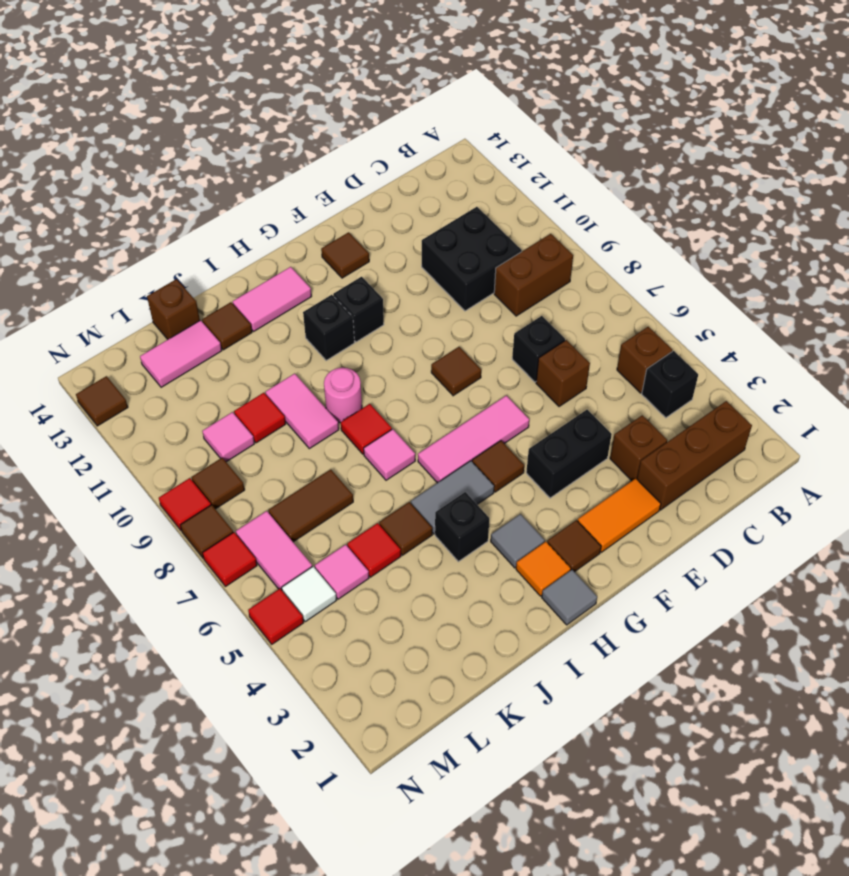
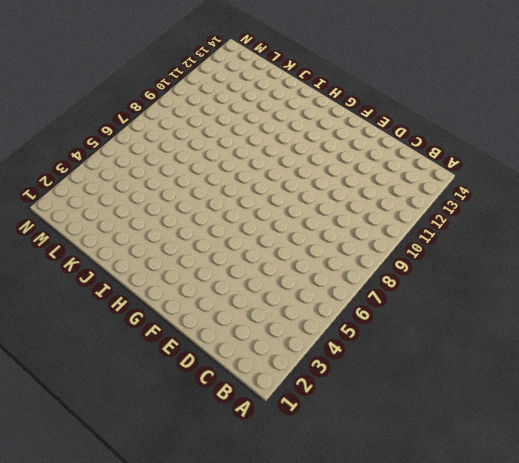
none -> brown 1x3 brick [637,401,752,510]
none -> black 1x1 brick [642,351,698,418]
none -> brown 1x1 brick [617,327,672,393]
none -> brown 1x2 brick [494,234,573,316]

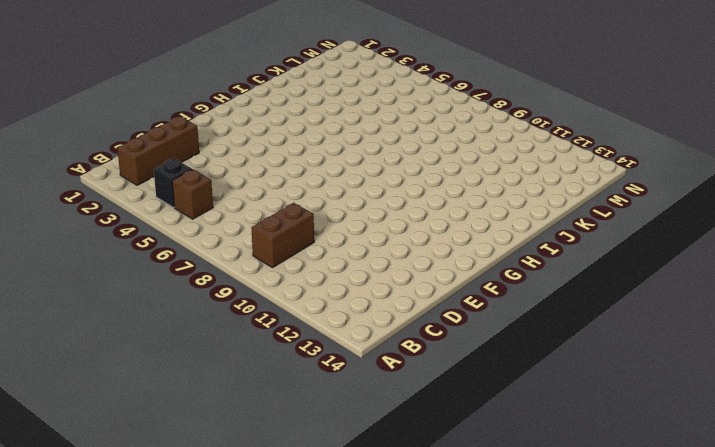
none -> black 2x2 brick [422,207,522,311]
none -> brown 1x1 brick [610,415,667,481]
none -> brown 1x1 brick [536,340,590,407]
none -> black 1x1 brick [512,316,565,382]

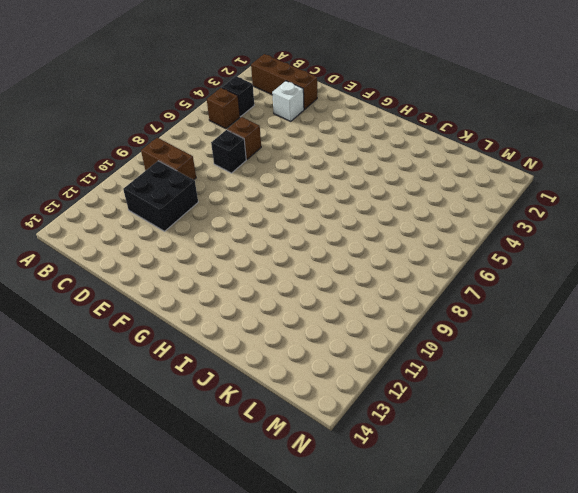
white 1x1 brick [272,81,304,121] -> brown 1x1 brick [610,415,667,481]
none -> orange 1x2 tile [578,478,661,552]
none -> black 1x2 brick [526,410,612,498]
none -> pink 1x3 tile [418,396,529,483]
none -> brown 1x1 tile [431,347,481,396]

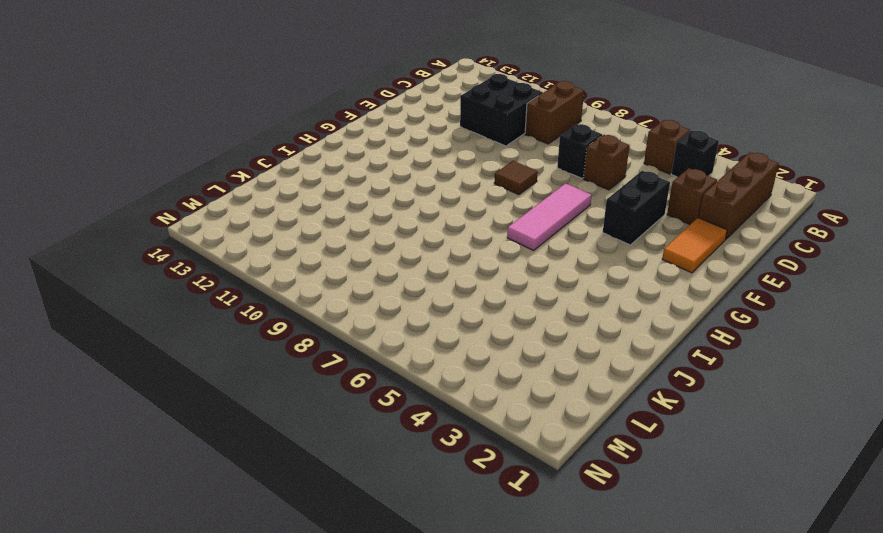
none -> brown 1x1 tile [321,232,369,278]
none -> brown 1x1 tile [547,520,601,572]
none -> brown 1x1 tile [472,441,524,492]
none -> black 1x1 brick [333,277,384,342]

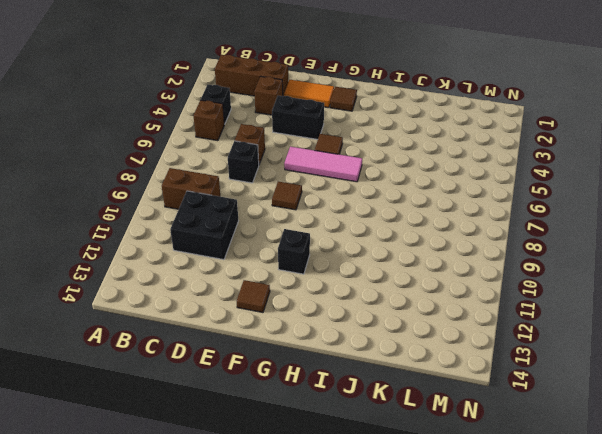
none -> grey 1x1 tile [542,570,597,625]
none -> orange 1x1 tile [516,542,571,596]
none -> grey 1x1 tile [491,514,545,568]
none -> grey 1x2 tile [411,461,494,534]

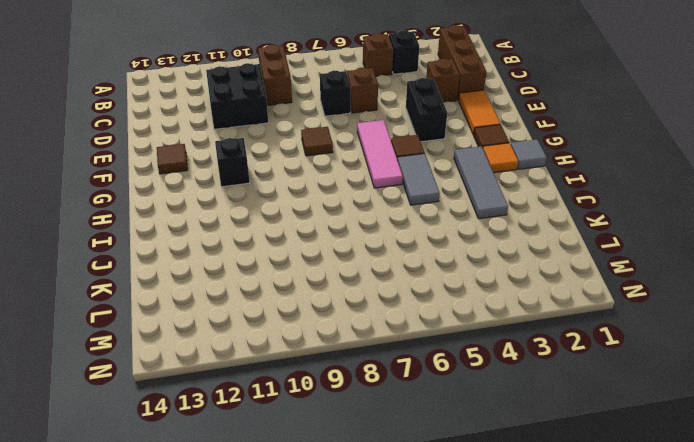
grey 1x3 tile [454,146,508,219] -> grey 1x1 tile [491,514,545,568]
none -> black 1x1 brick [303,295,354,360]
none -> pink 1x2 tile [233,267,312,331]
none -> black 1x1 brick [435,492,489,562]
none -> pink 1x1 tile [364,429,415,480]

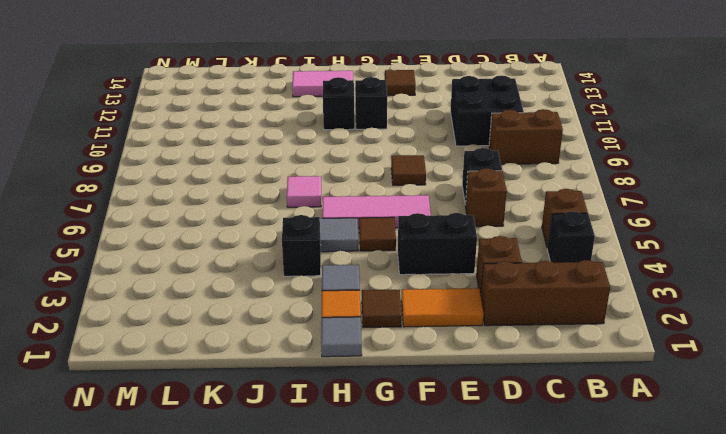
none -> red 1x1 tile [341,404,392,454]
none -> pink 1x1 round brick [324,368,362,423]
none -> brown 1x1 tile [379,502,432,555]
none -> pink 1x2 tile [265,374,339,449]

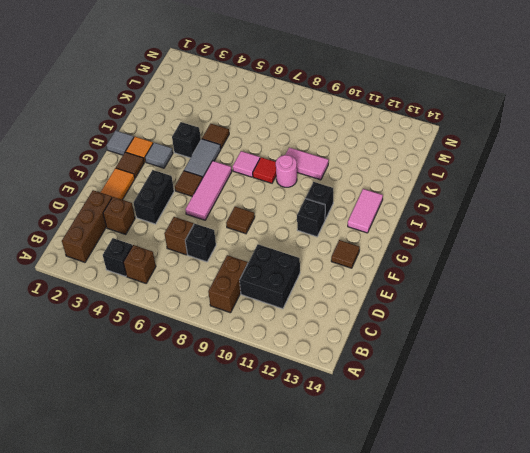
none -> brown 1x1 tile [202,302,252,350]
none -> red 1x1 tile [347,523,401,577]
none -> brown 1x2 tile [268,469,353,542]
none -> red 1x1 tile [234,393,286,443]

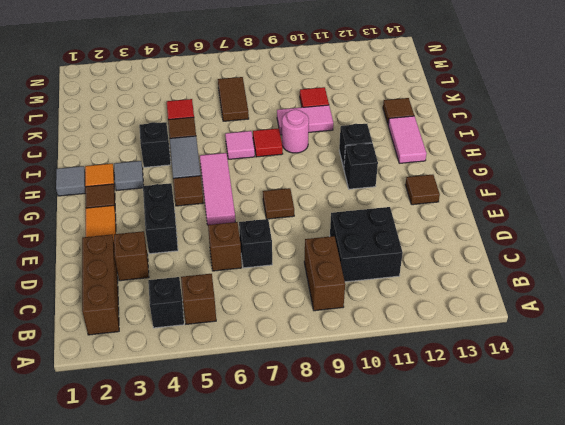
none -> pink 1x2 tile [140,320,222,387]
none -> brown 1x1 brick [147,279,200,339]
none -> pink 1x1 tile [315,545,369,599]
none -> pink 1x1 tile [202,412,254,462]

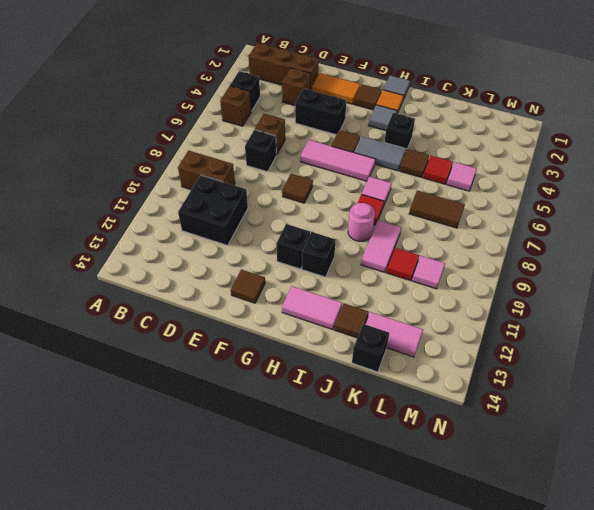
black 1x1 brick [352,324,389,372] -> brown 1x1 brick [147,279,200,339]
none -> white 1x1 tile [282,567,336,622]
none -> pink 1x2 tile [236,511,312,590]
none -> brown 1x1 tile [192,458,245,509]
none -> red 1x1 tile [248,589,304,644]

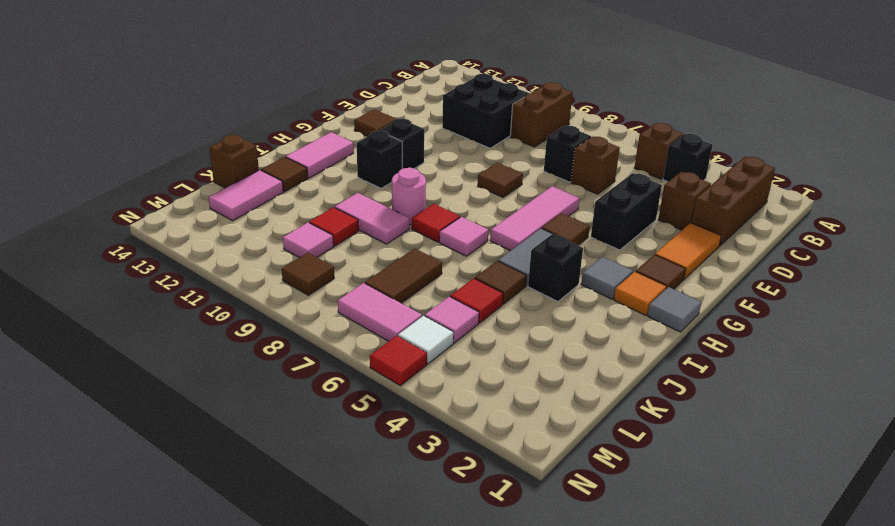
none -> red 1x1 tile [203,532,257,587]
none -> brown 1x1 tile [180,505,233,558]
none -> red 1x1 tile [159,478,211,531]
none -> brown 1x1 tile [76,376,128,426]

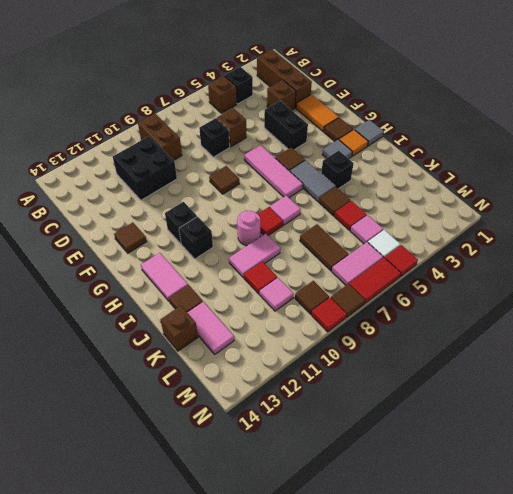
red 1x2 tile [349,258,401,304] -> red 1x1 tile [203,532,257,587]
none -> brown 1x1 tile [76,376,128,426]

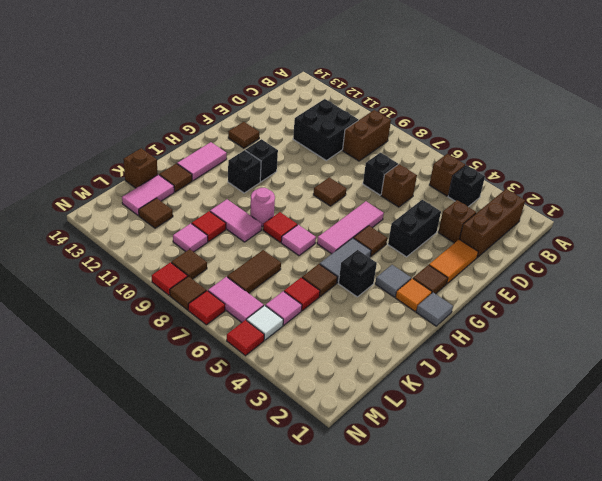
brown 1x1 tile [139,198,173,228] -> brown 1x1 tile moved to [76,376,128,426]

